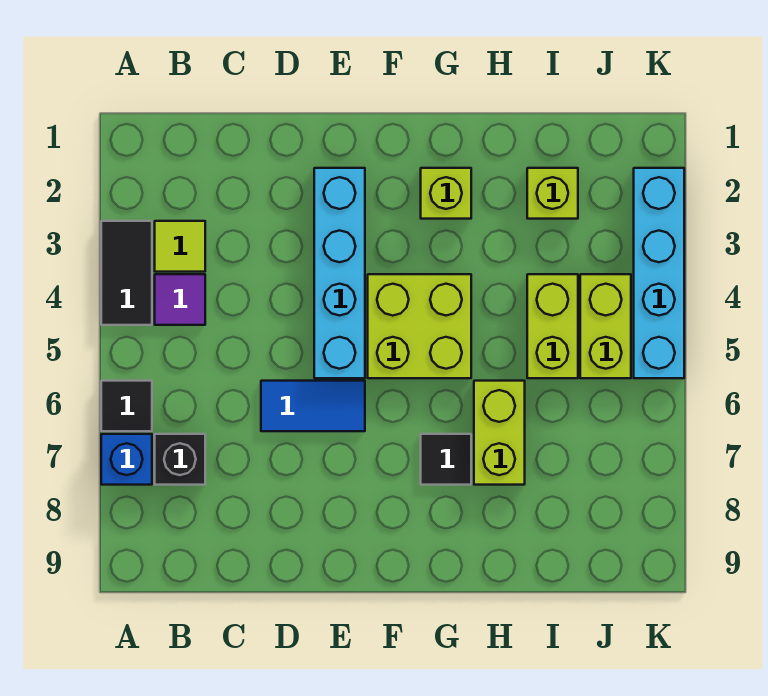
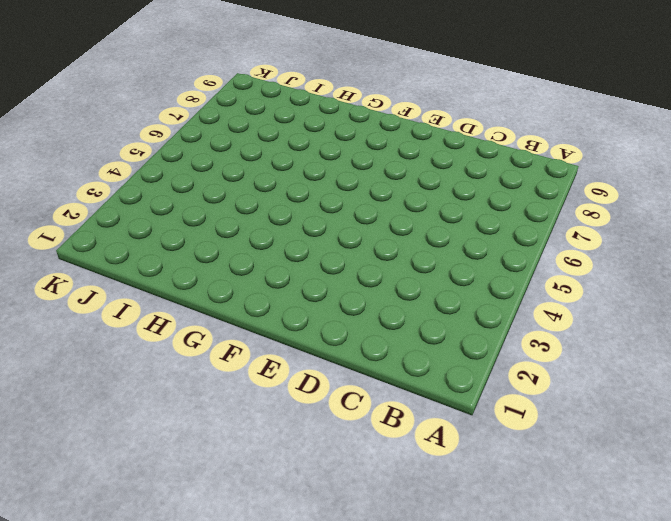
none -> black 1x2 tile [101,221,152,325]
none -> black 1x1 tile [101,381,152,431]
none -> blue 1x1 brick [101,434,152,485]

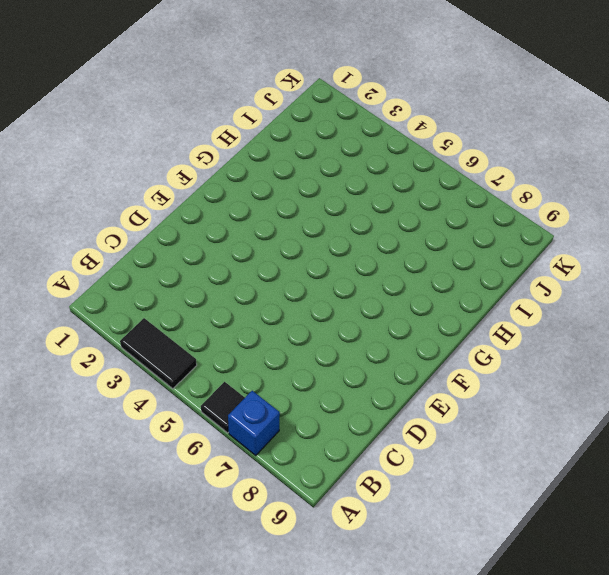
none -> lime 1x1 tile [155,221,205,272]
none -> purple 1x1 tile [155,274,205,325]
none -> black 1x1 brick [155,434,205,485]

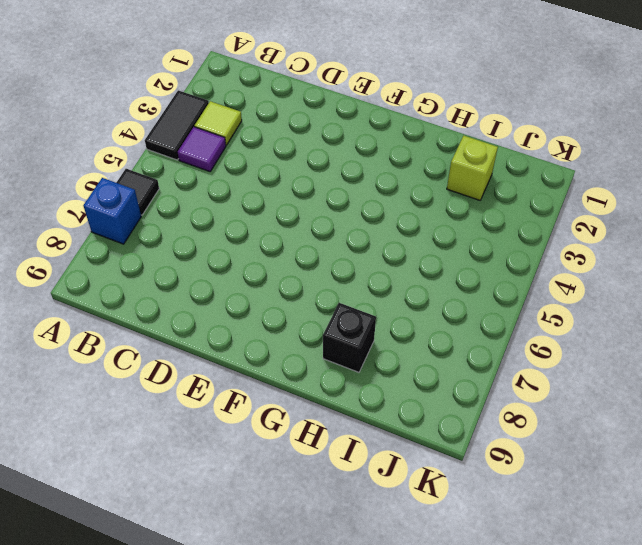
black 1x1 brick [323,303,376,372] -> black 1x1 brick moved to [155,434,205,485]
none -> blue 1x2 tile [261,381,365,431]
none -> cyan 1x4 brick [314,168,365,378]
none -> lime 2x2 brick [368,274,471,378]

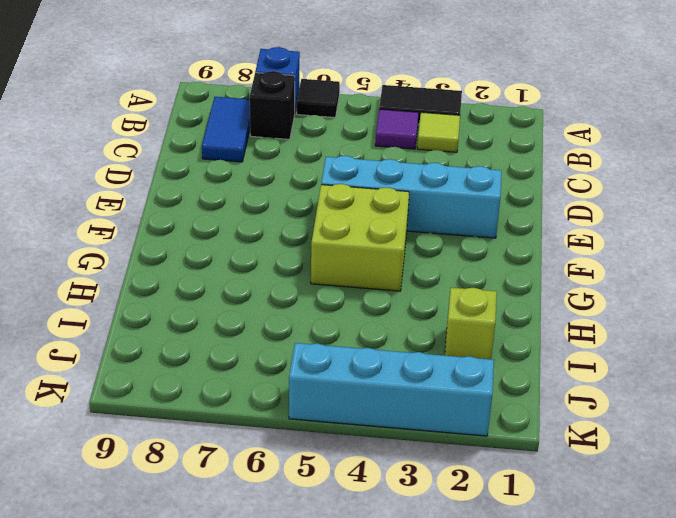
blue 1x2 tile [202,97,250,162] -> blue 1x2 tile moved to [261,381,365,431]
none -> lime 1x1 brick [421,168,471,219]
none -> black 1x1 tile [421,434,471,485]
none -> lime 1x2 brick [474,381,525,485]

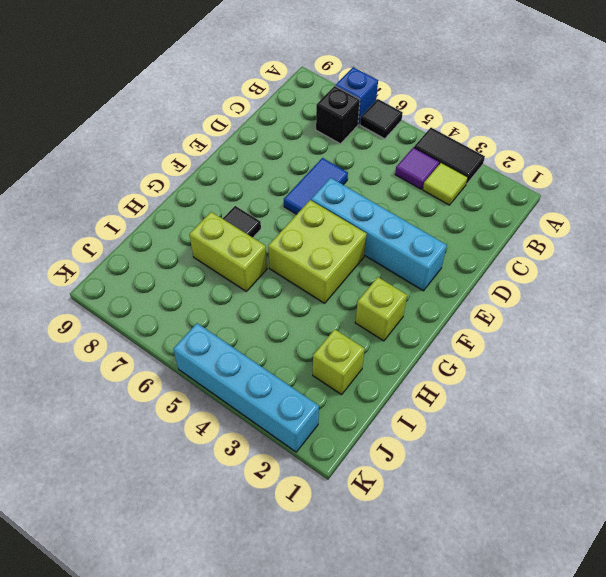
none -> lime 1x2 brick [527,274,578,378]
none -> lime 1x2 brick [580,274,631,378]

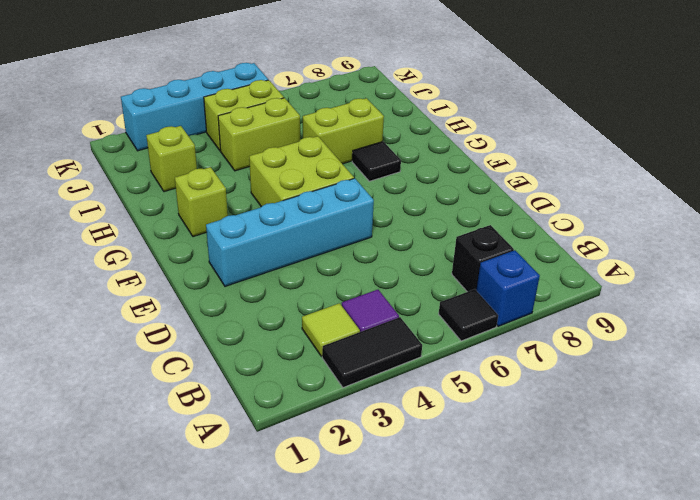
none -> blue 1x2 tile [261,381,365,431]

